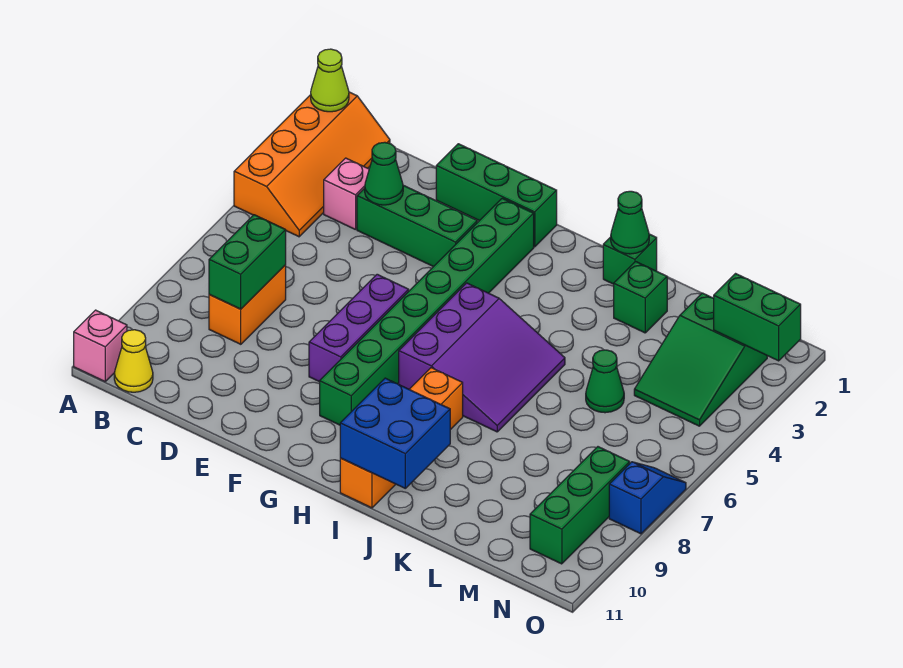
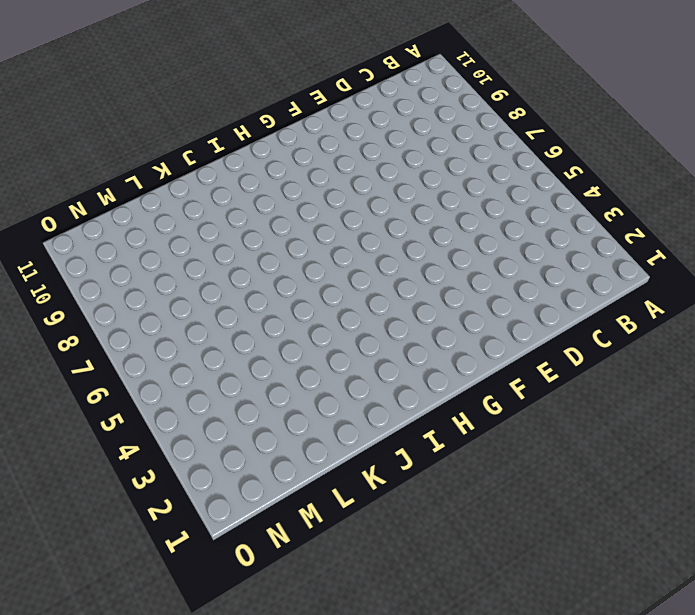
none -> orange 2x4 slope [234,92,390,237]
none -> pink 1x1 brick [74,310,127,381]
none -> yellow 1x1 cone [114,330,153,392]

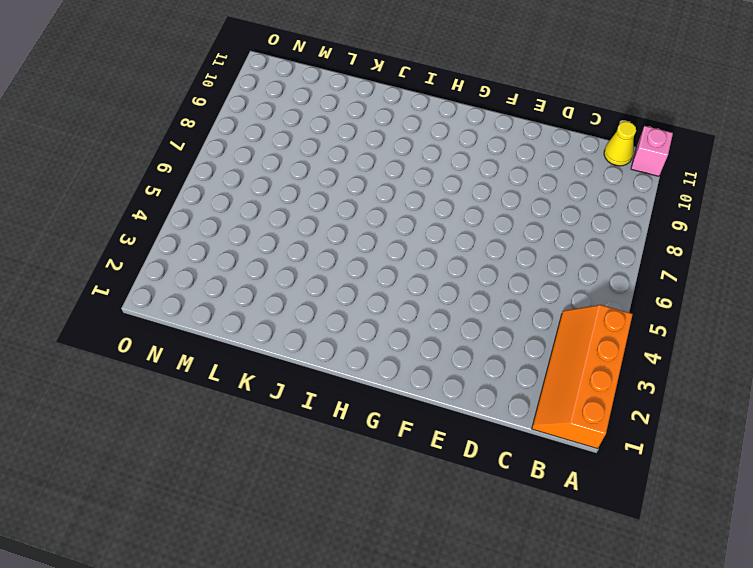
none -> pink 1x1 brick [324,158,369,230]
none -> orange 1x2 brick [209,265,286,344]
none -> green 1x3 brick [357,186,477,267]

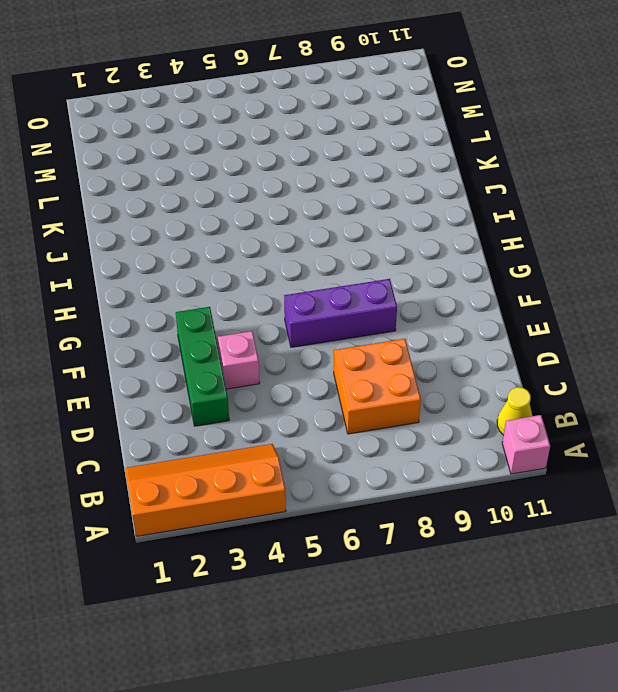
orange 2x2 brick [334,339,421,434] -> orange 1x2 brick [209,265,286,344]
pink 1x1 brick [218,331,260,389] -> pink 1x1 brick moved to [324,158,369,230]
none -> green 1x3 brick [436,144,557,247]
none -> green 1x8 brick [320,198,534,425]
none -> purple 3x3 slope [399,283,565,432]

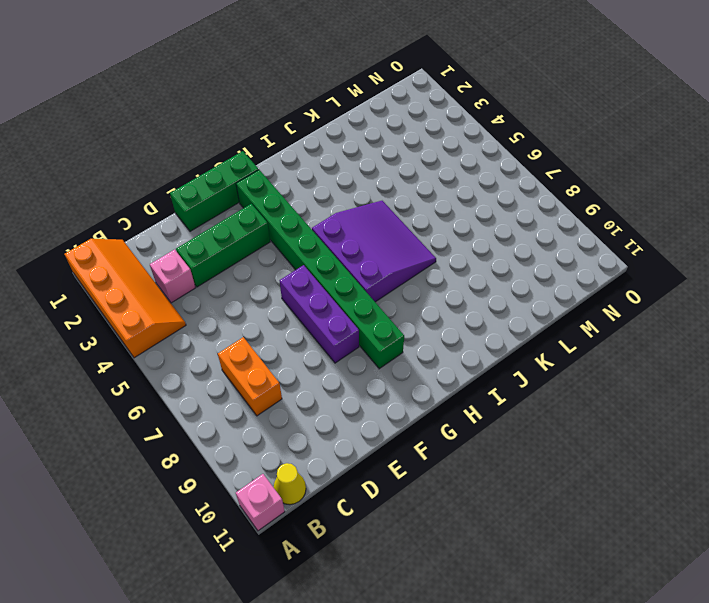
none -> orange 1x4 brick [340,368,463,508]
none -> green 1x1 brick [603,234,657,284]
none -> green 1x1 brick [614,262,667,333]

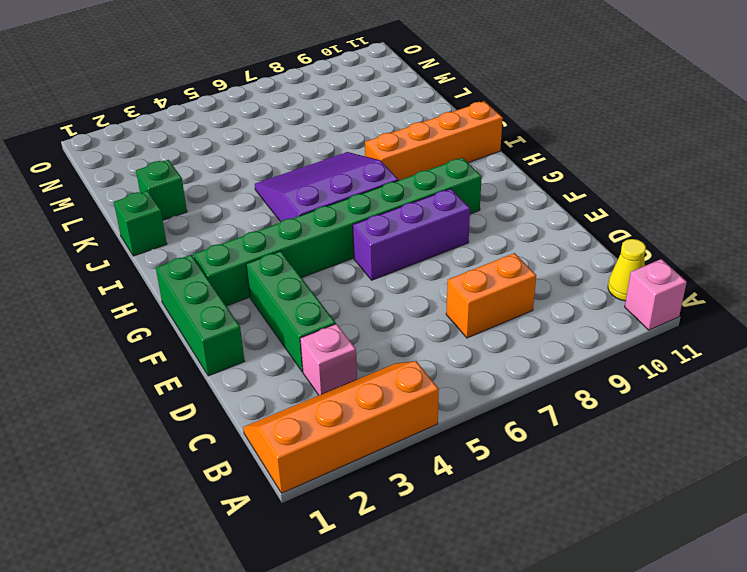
none -> green 1x1 cone [586,350,624,413]
none -> green 2x3 slope [634,293,767,426]
none -> green 1x3 brick [530,447,630,564]

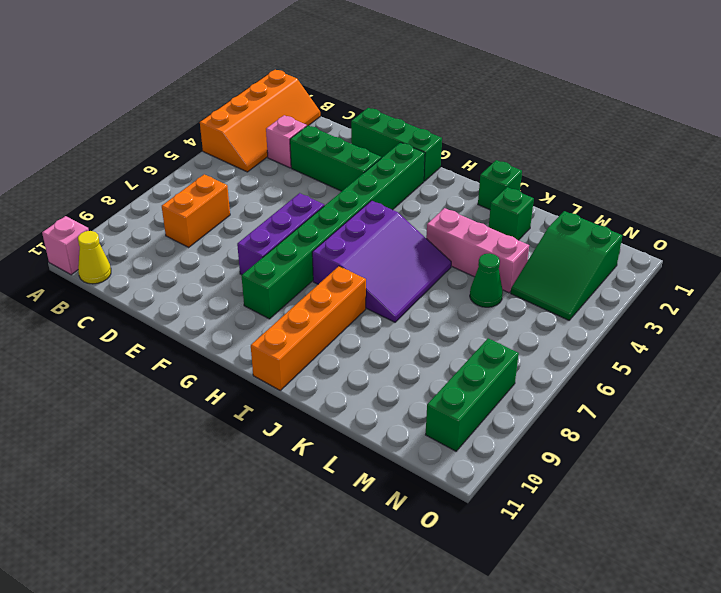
pink 1x3 brick [426,208,529,293] -> none
none -> blue 1x2 slope [609,462,686,534]
none -> lime 1x1 cone [311,49,349,112]
none -> green 1x2 brick [209,215,286,309]

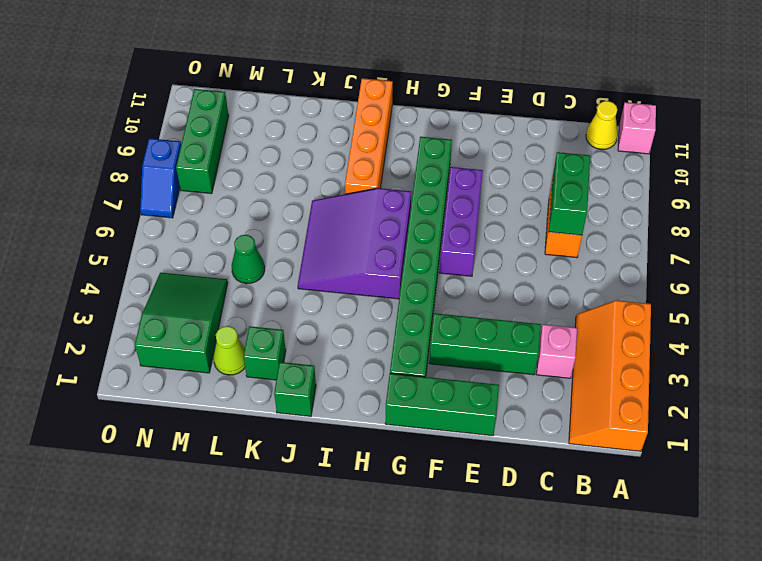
lime 1x1 cone [213,326,245,375] -> lime 1x1 cone moved to [311,49,349,112]
none -> green 1x1 cone [365,142,403,205]
none -> blue 2x2 brick [340,378,450,488]
none -> green 1x1 cone [611,191,649,254]

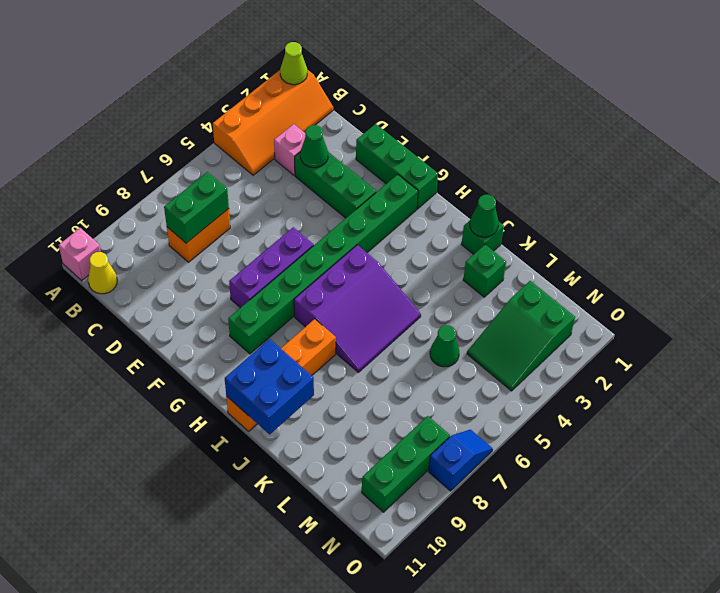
none -> green 1x2 brick [714,274,801,361]

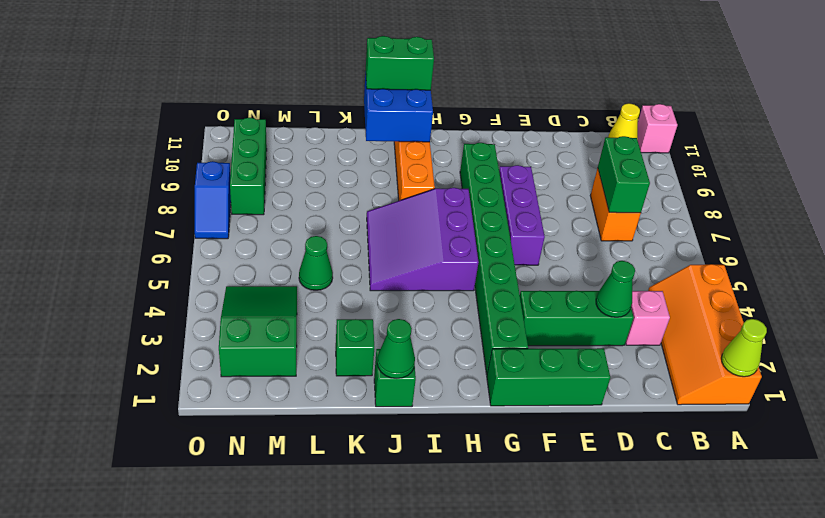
green 1x2 brick [366,36,434,90] -> green 1x2 brick moved to [714,274,801,361]

